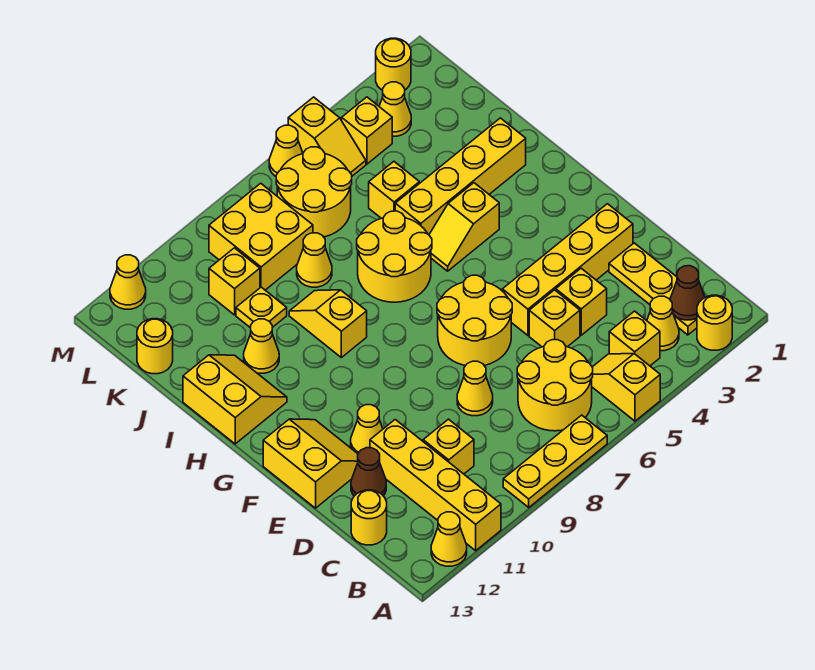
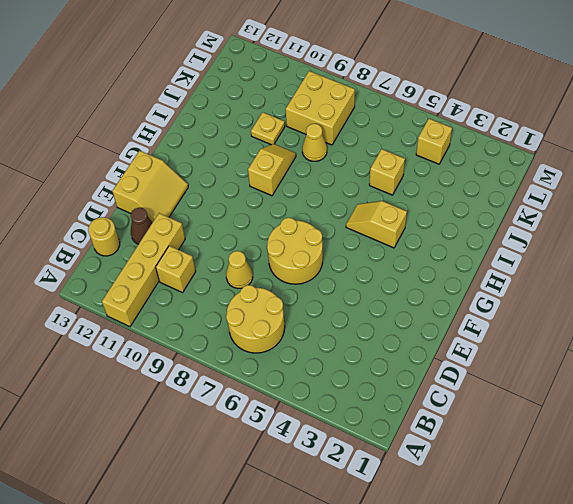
none -> yellow 1x1 round brick [697,295,732,350]
none -> yellow 1x2 slope [592,354,660,421]
none -> yellow 1x3 plate [503,415,607,507]
none -> yellow 1x1 cone [431,512,467,566]

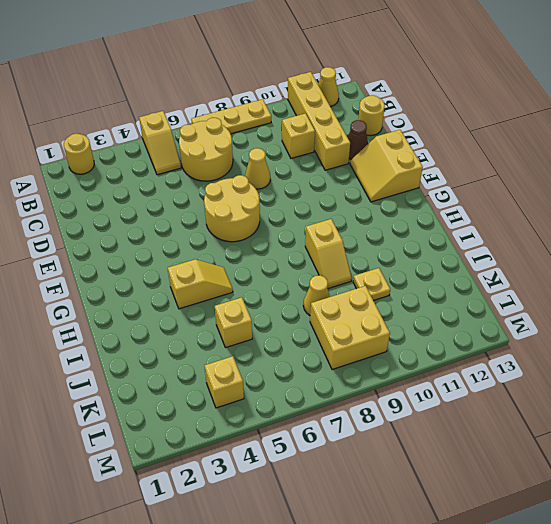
none -> yellow 1x3 plate [609,243,697,335]
none -> yellow 1x1 cone [647,296,679,351]
none -> yellow 1x1 brick [609,311,660,366]
none -> yellow 1x1 brick [556,268,607,335]

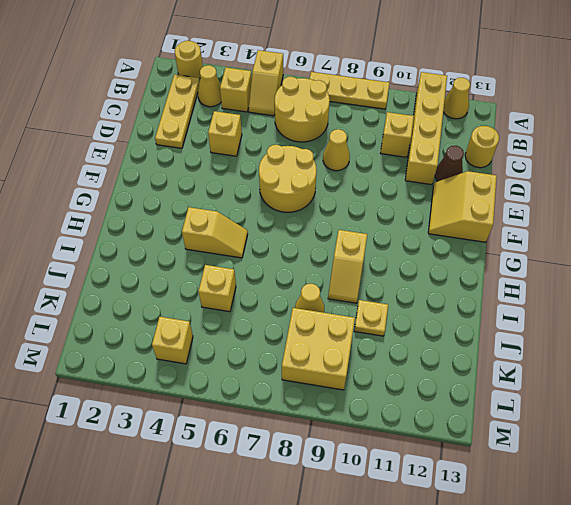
none -> yellow 1x1 brick [529,290,580,347]
none -> yellow 1x4 brick [502,204,633,335]
none -> yellow 1x1 cone [351,405,383,454]
none -> yellow 2x2 round brick [357,211,432,302]

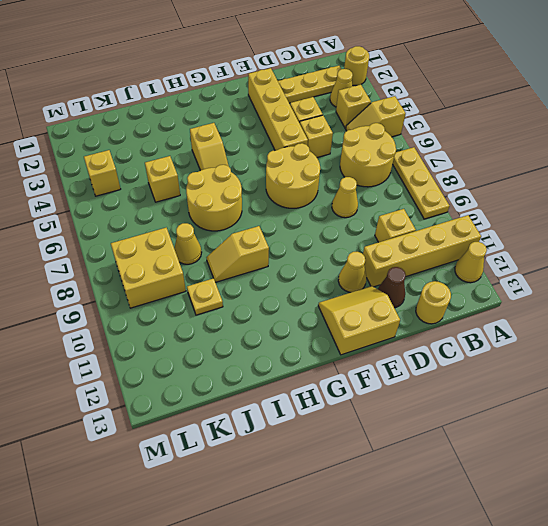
none -> yellow 2x2 slope [183,355,287,444]
none -> yellow 1x4 brick [395,118,526,235]
none -> yellow 1x1 cone [244,319,279,373]
none -> yellow 2x2 round brick [276,147,352,237]

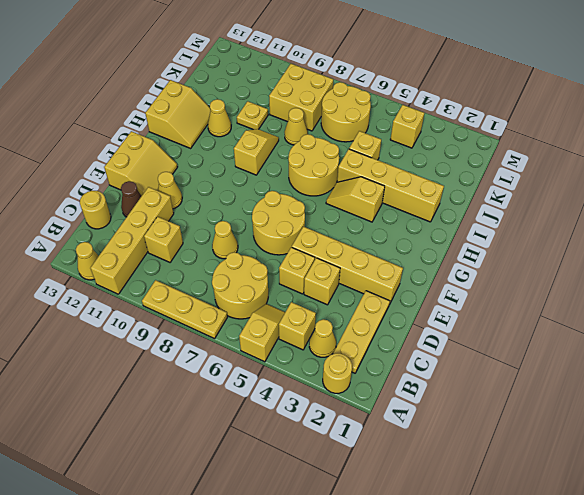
none -> yellow 1x1 brick [209,248,260,315]
none -> yellow 1x1 round brick [137,319,173,374]
none -> yellow 1x1 cone [379,82,411,136]
none -> yellow 1x2 slope [288,97,366,176]

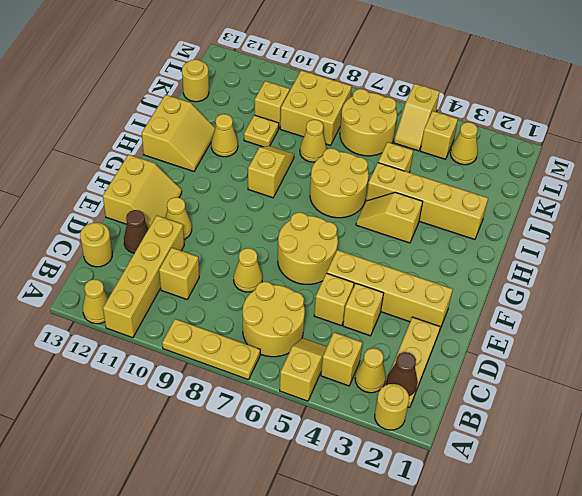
none -> yellow 1x1 round brick [376,38,411,90]
none -> yellow 1x1 cone [269,125,303,176]
none -> yellow 1x1 cone [110,255,146,309]

